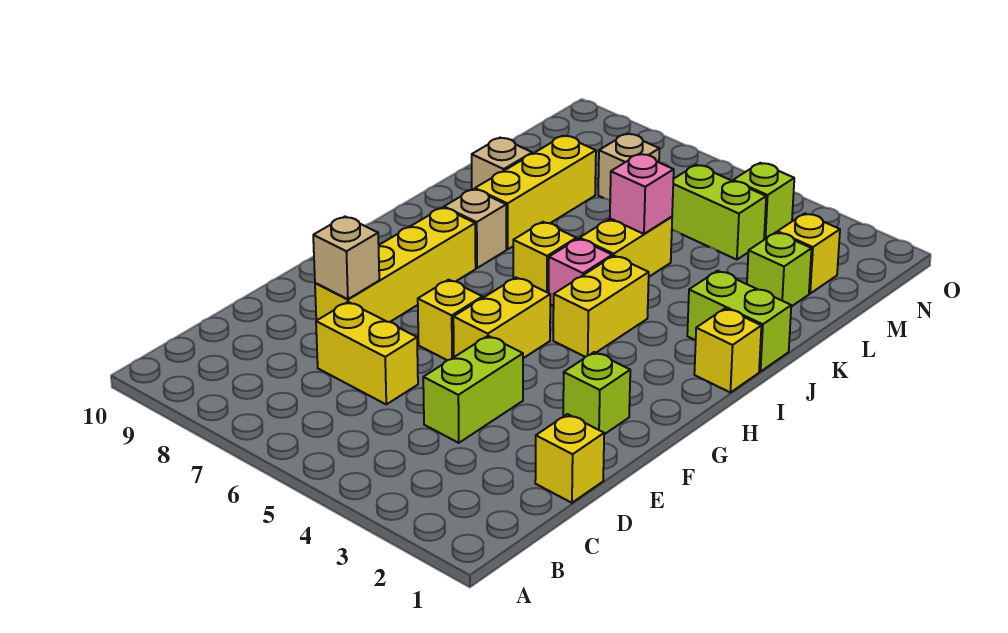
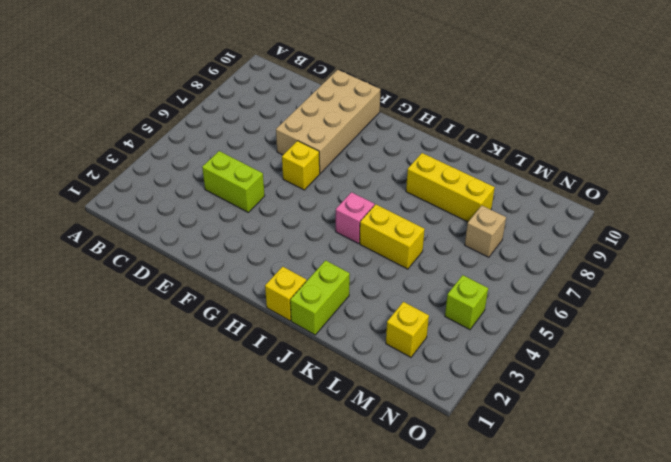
tan 2x4 brick [276,70,381,173] -> yellow 1x4 brick [315,207,476,322]
none -> yellow 1x1 brick [535,414,604,503]
none -> yellow 1x2 brick [316,302,418,404]
none -> lime 1x1 brick [563,352,630,434]

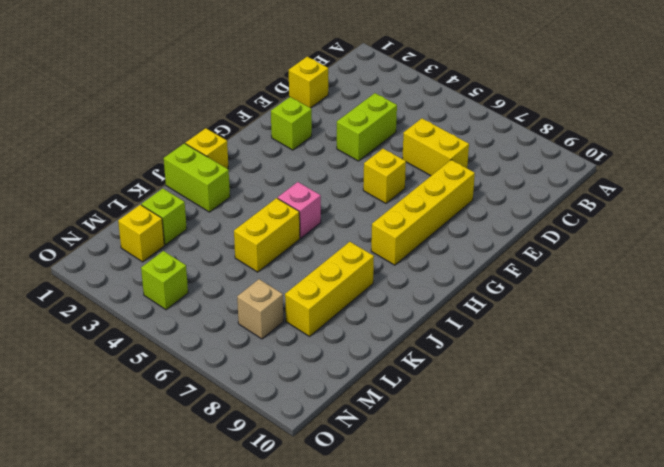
none -> yellow 1x2 brick [453,278,550,358]
none -> yellow 1x2 brick [553,256,649,357]
none -> yellow 1x1 brick [513,222,576,293]

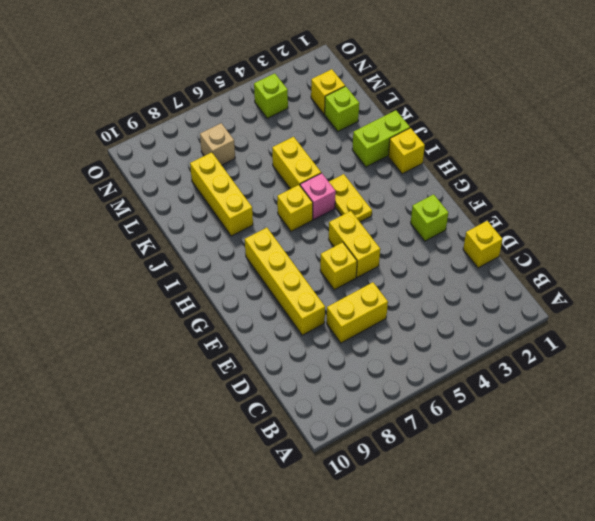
yellow 1x2 plate [329,174,372,222] -> yellow 1x2 brick [553,256,649,357]
none -> lime 1x2 brick [423,336,523,443]
none -> tan 1x1 brick [444,189,506,268]
none -> tan 1x1 brick [472,138,532,190]

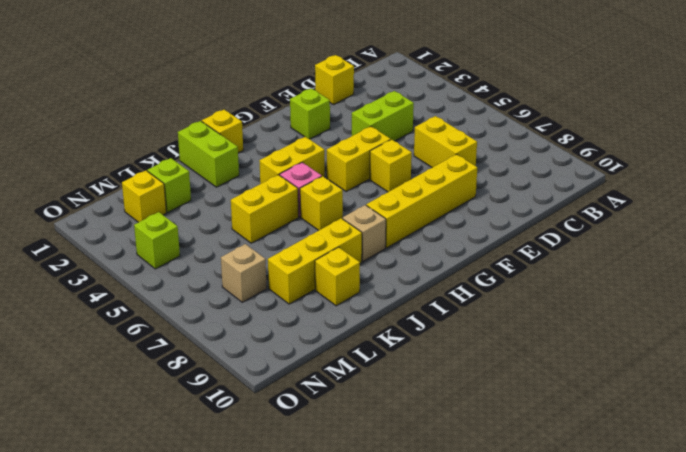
yellow 1x1 brick [315,247,360,306] -> tan 1x1 brick [472,138,532,190]
none -> lime 1x2 brick [672,165,766,260]
none -> tan 1x1 brick [313,217,379,299]
none -> pink 1x1 brick [610,154,674,234]

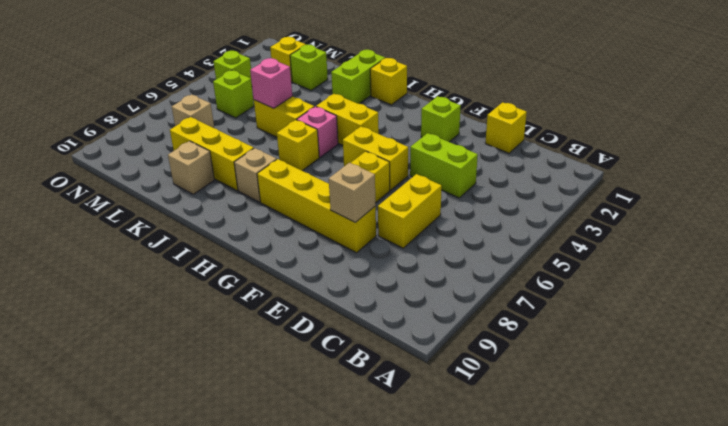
lime 1x1 brick [213,70,254,118] -> lime 1x2 brick [672,165,766,260]

